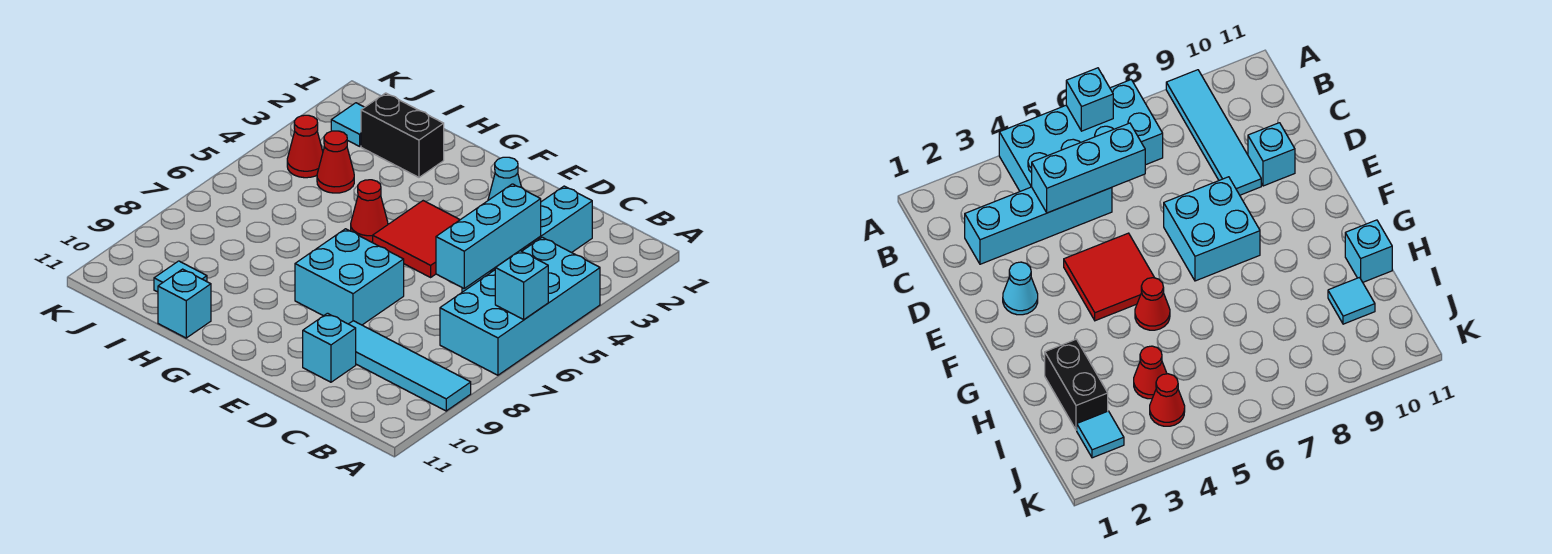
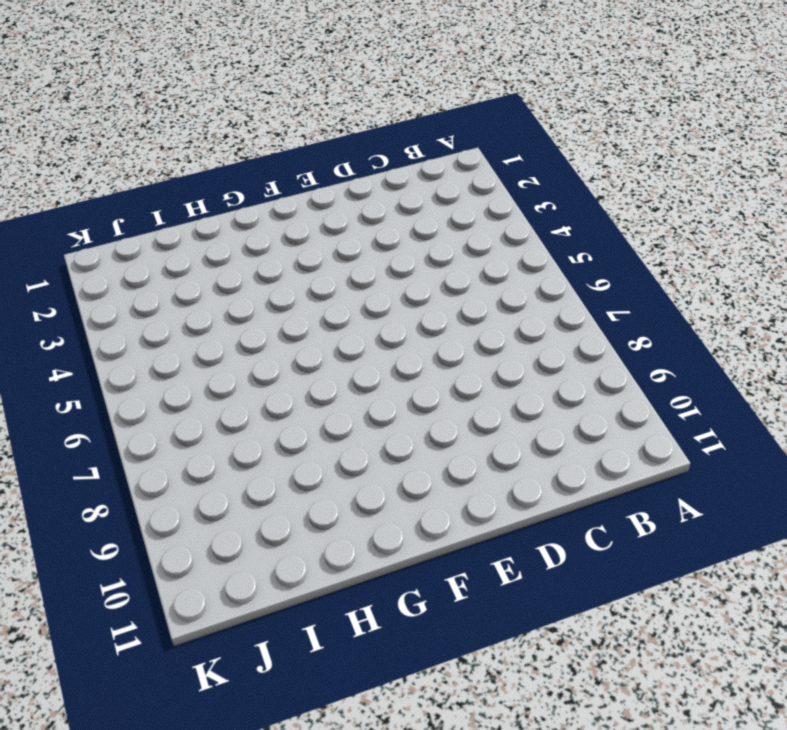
none -> cyan 2x4 brick [440,237,600,375]
none -> cyan 1x4 tile [349,321,471,411]
none -> cyan 1x4 brick [462,186,592,292]

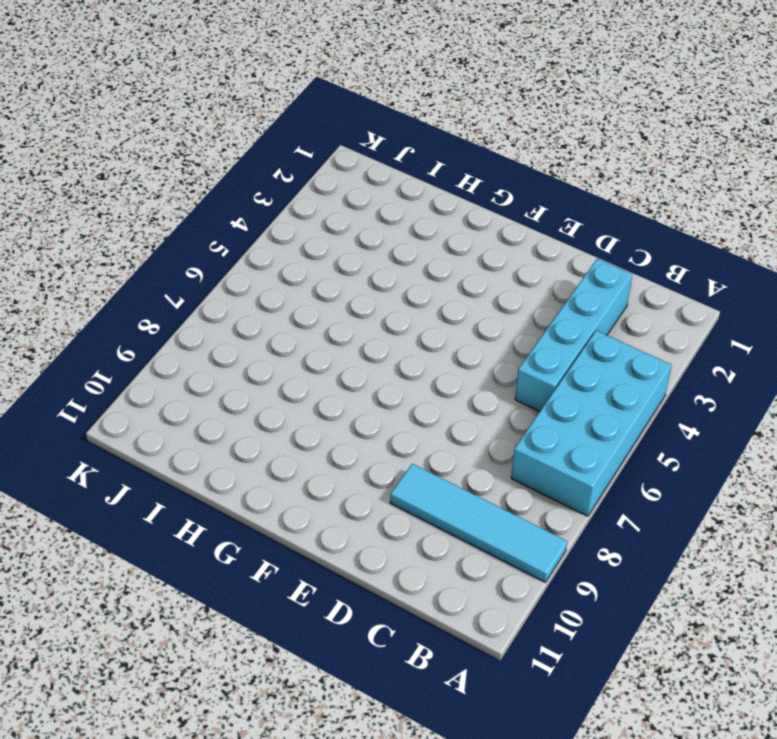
none -> cyan 1x1 brick [303,313,356,382]
none -> cyan 1x1 cone [488,157,521,200]
none -> red 2x2 tile [373,201,460,277]

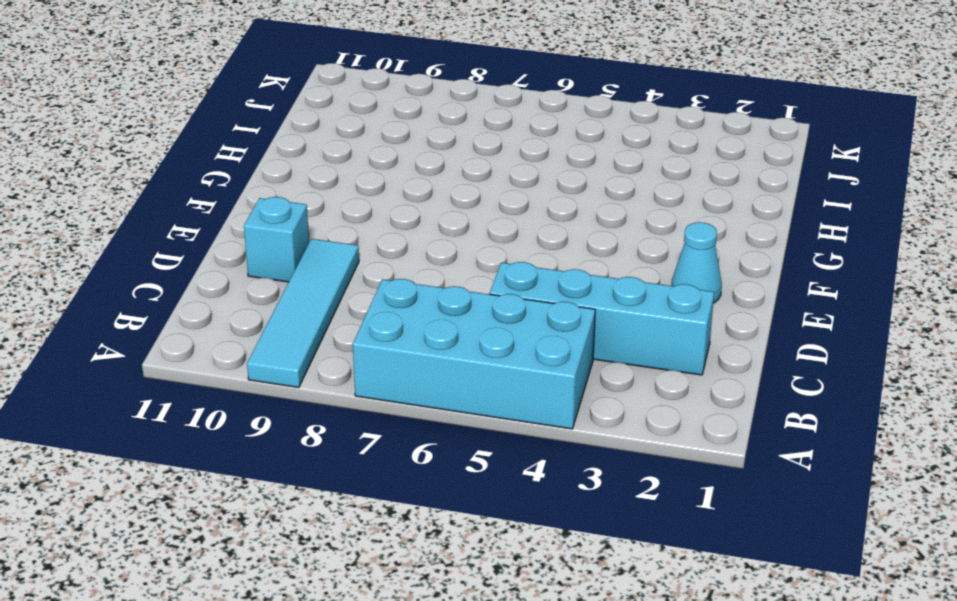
none -> red 2x2 tile [373,201,460,277]
none -> cyan 2x2 brick [295,229,404,325]
none -> red 1x1 cone [351,180,388,242]

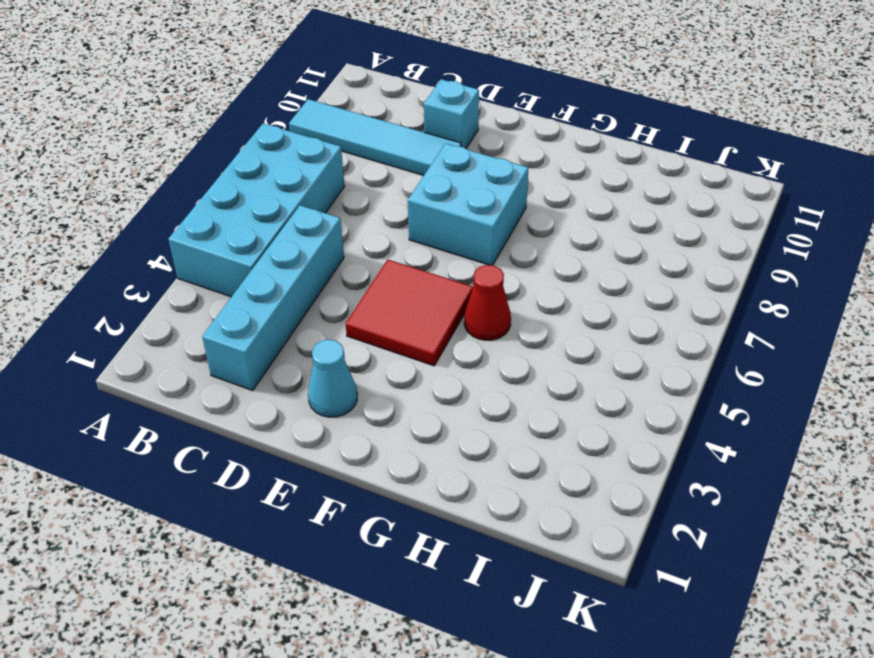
none -> black 1x2 brick [361,93,444,177]
none -> cyan 1x1 brick [158,269,211,338]
none -> red 1x1 cone [317,131,354,193]

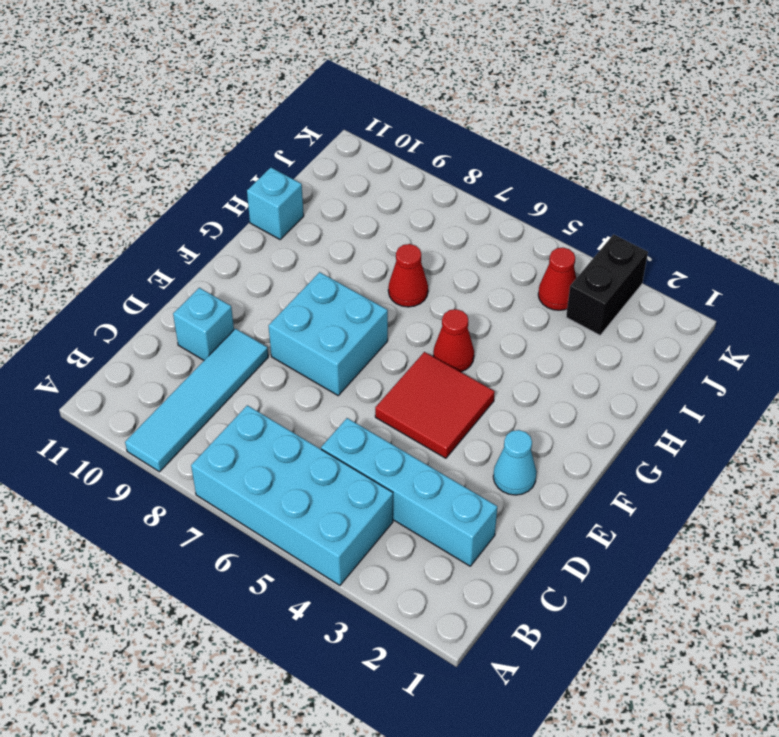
red 1x1 cone [388,244,428,307] -> red 1x1 cone moved to [317,131,354,193]
black 1x2 brick [566,234,648,335] -> black 1x2 brick moved to [361,93,444,177]
none -> cyan 1x1 tile [154,261,207,292]
none -> cyan 1x1 tile [331,103,364,146]
none -> cyan 1x1 brick [495,251,548,319]

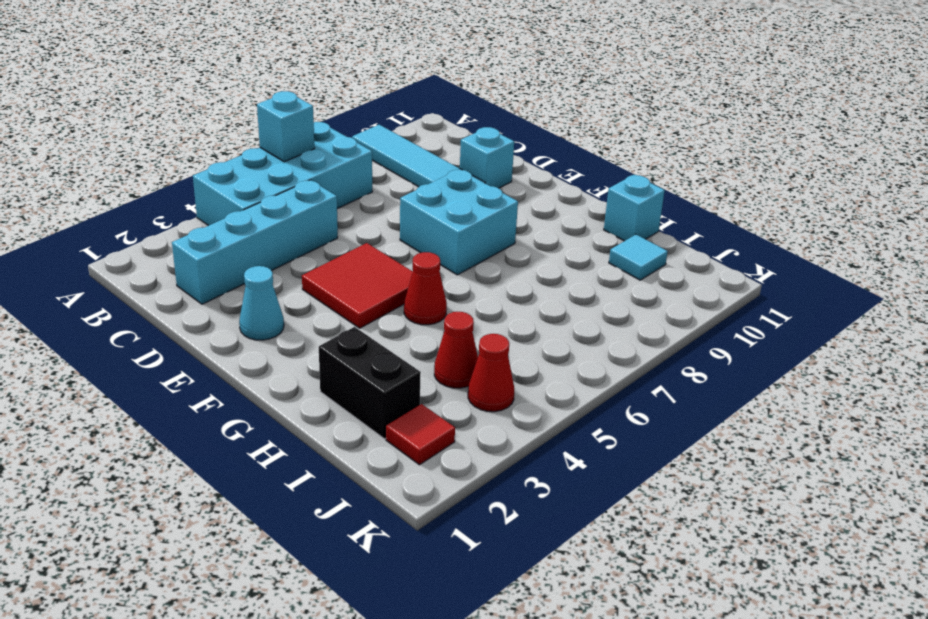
red 1x1 tile [386,404,455,465] -> cyan 1x1 tile [331,103,364,146]
none -> cyan 1x3 brick [436,184,541,288]

